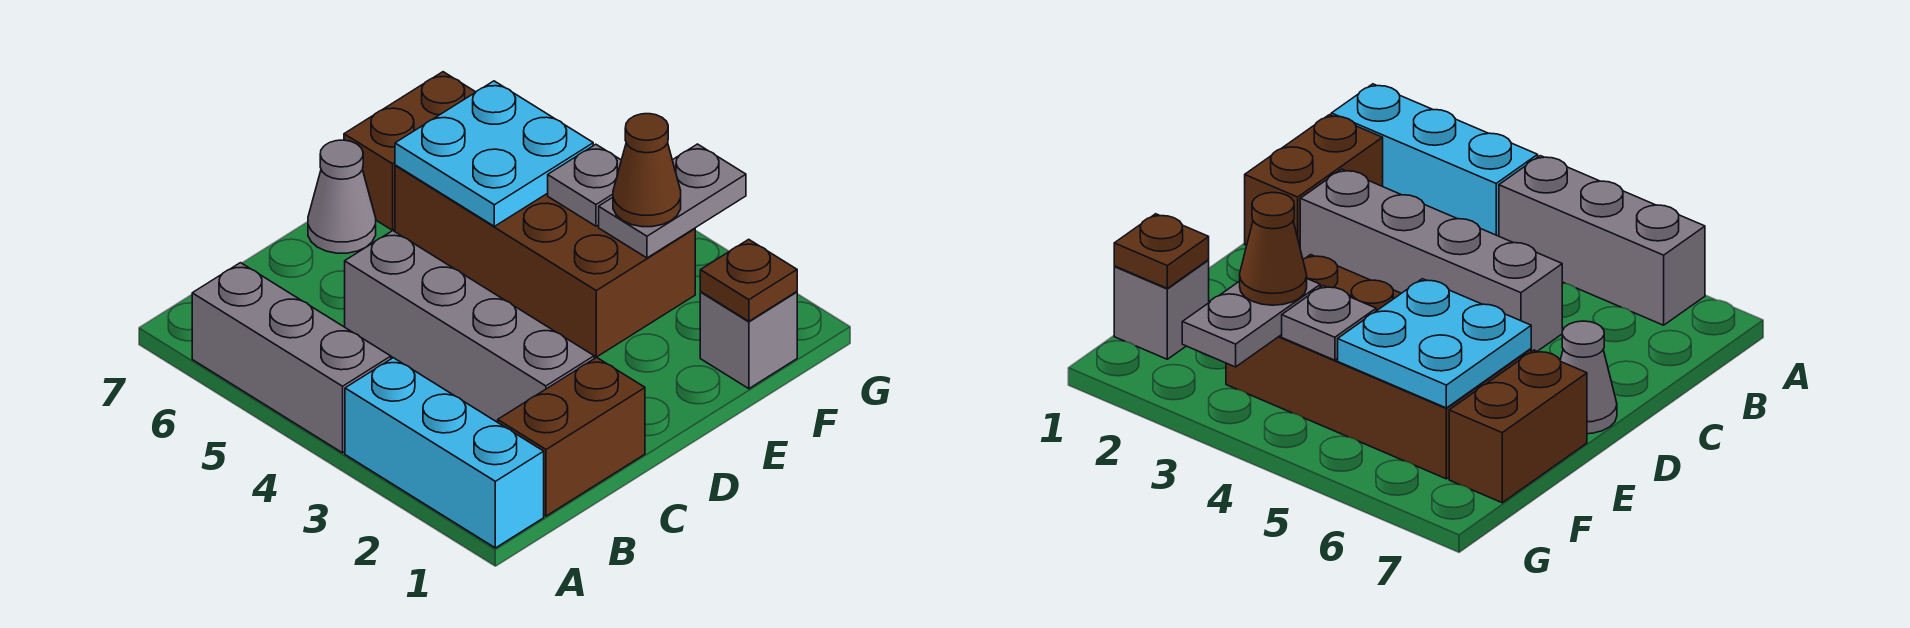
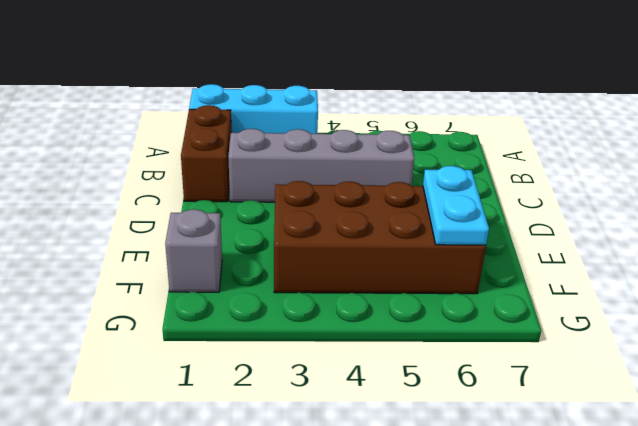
cyan 1x2 plate [423,166,489,245] -> cyan 2x2 plate [395,81,593,226]
none -> grey 1x3 brick [192,263,391,453]
none -> grey 1x1 cone [308,140,376,253]
none -> brown 1x2 brick [344,72,476,230]

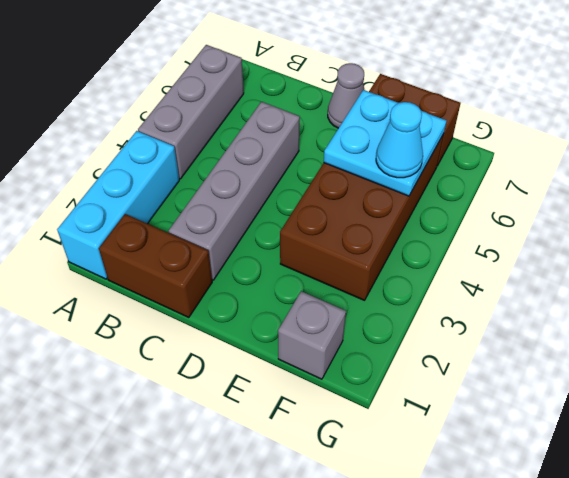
cyan 1x1 cone [376,102,423,178] -> none
none -> brown 1x1 plate [700,239,797,321]
none -> grey 1x2 plate [599,144,746,258]
none -> grey 1x1 plate [548,144,621,226]

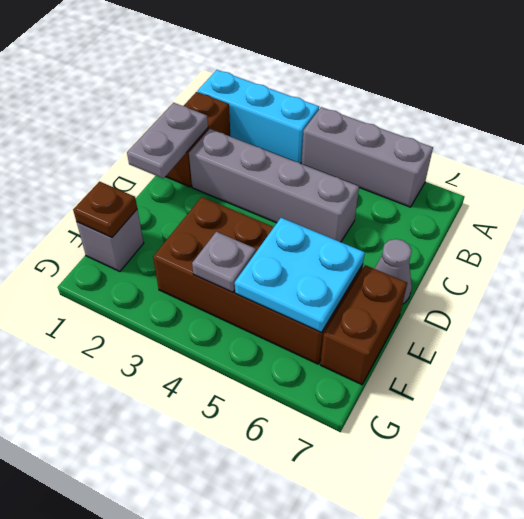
grey 1x2 plate [127,103,208,178] -> grey 1x2 plate moved to [599,144,746,258]
none -> brown 1x1 cone [613,114,681,227]

